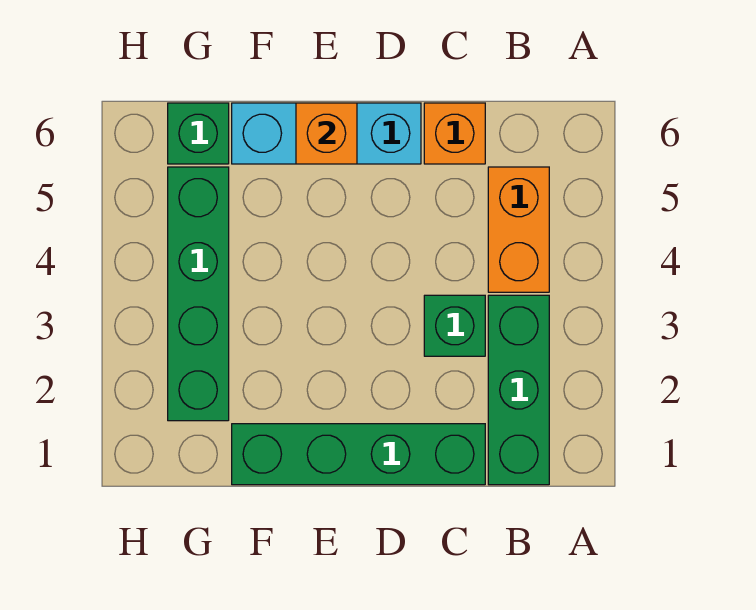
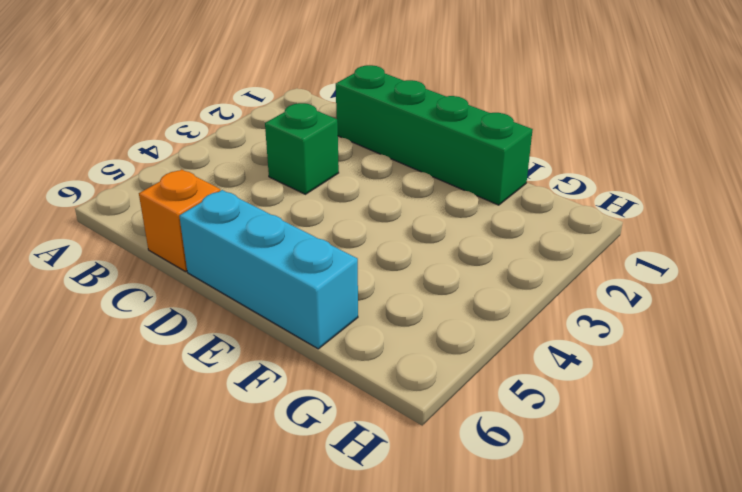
none -> green 1x3 brick [488,295,549,485]
none -> orange 1x2 brick [488,167,549,292]

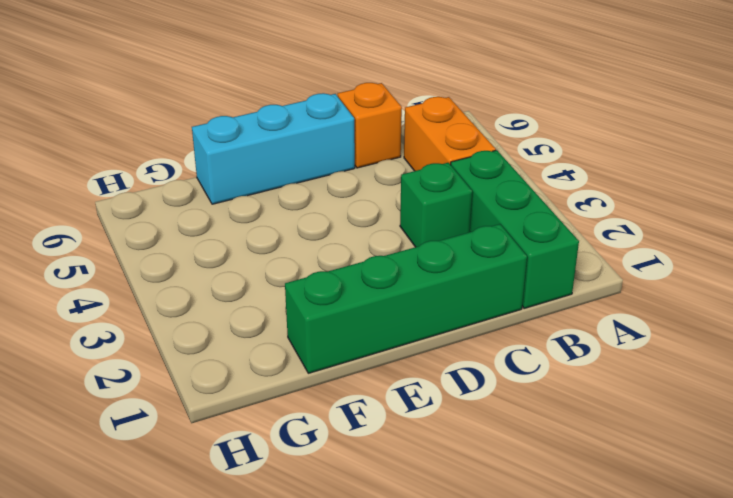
none -> green 1x4 brick [168,167,229,421]
none -> green 1x1 brick [168,103,229,164]

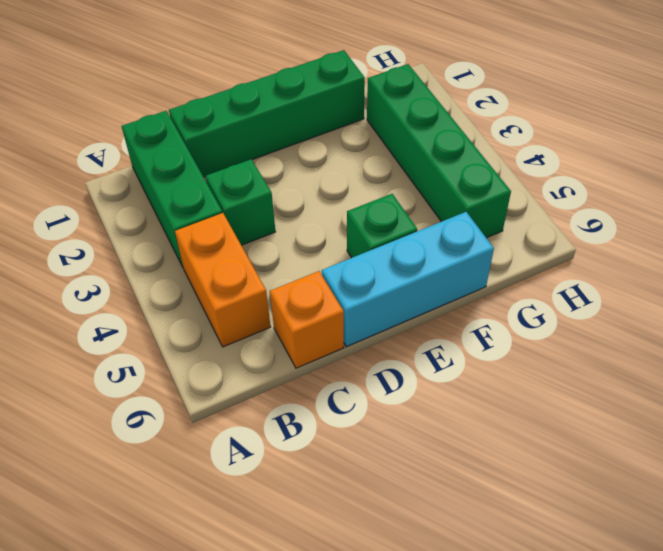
green 1x1 brick [347,194,417,258] -> green 1x1 brick moved to [168,103,229,164]
none -> orange 1x1 brick [296,103,357,164]

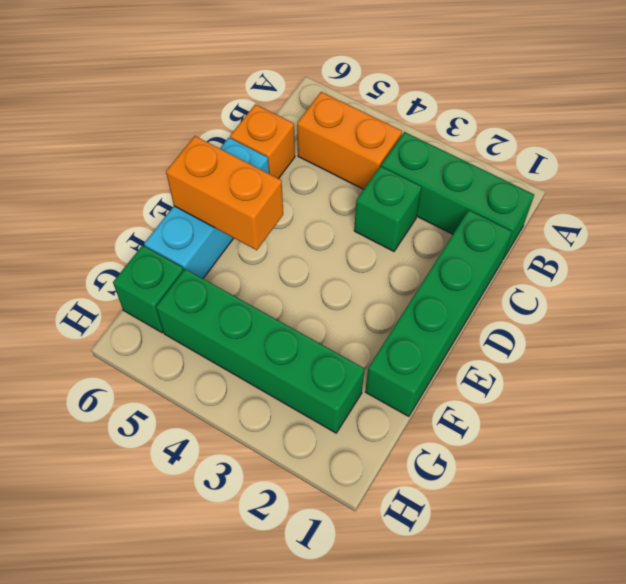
orange 1x2 brick [166,136,283,250] -> orange 1x1 brick [296,103,357,164]

